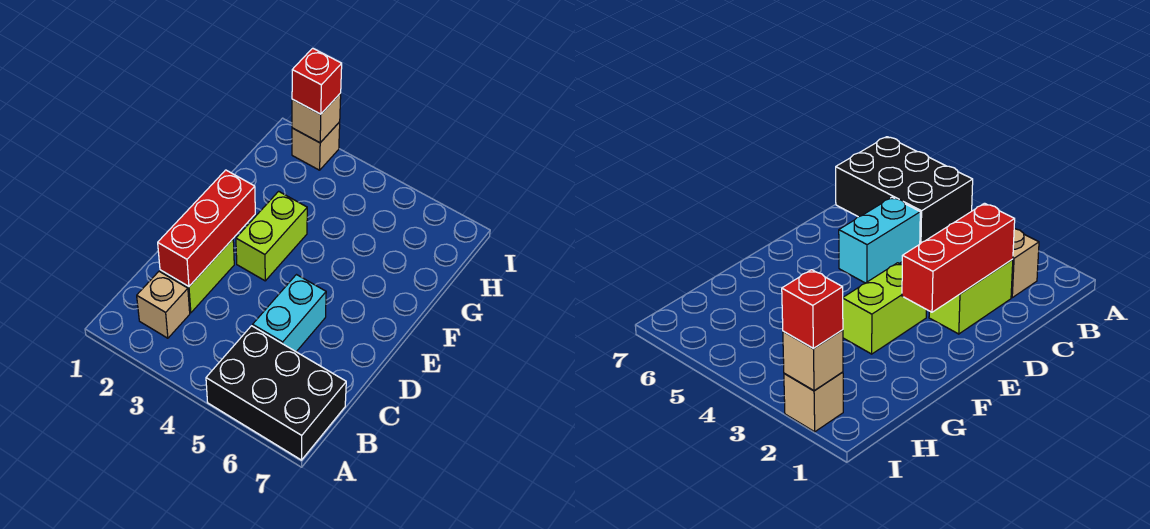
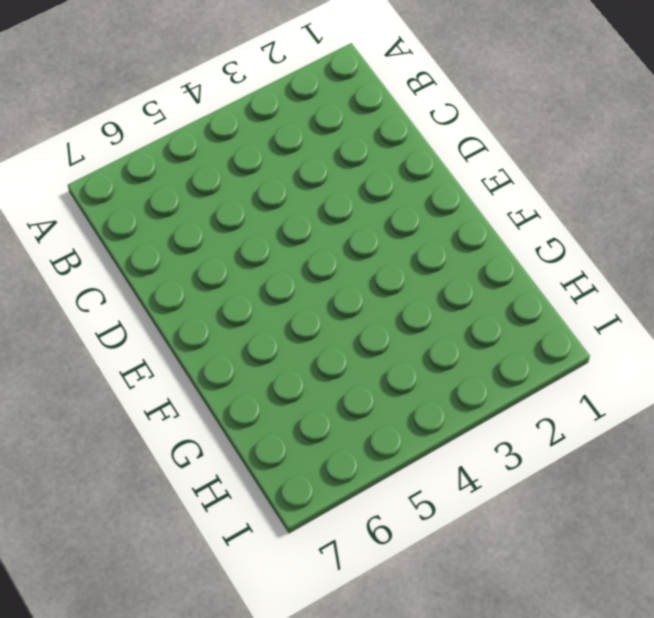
none -> black 2x3 brick [206,326,346,460]
none -> tan 1x1 brick [137,271,190,338]

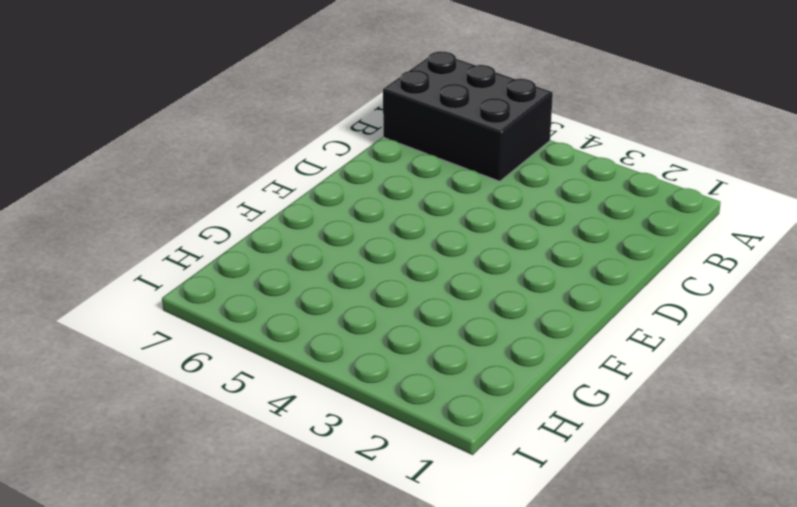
none -> tan 1x1 brick [137,271,190,338]
none -> lime 1x2 brick [160,239,234,313]

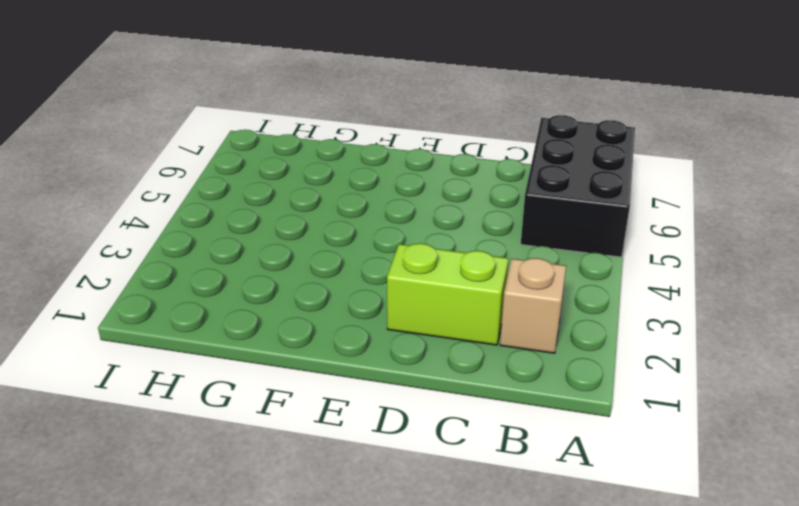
none -> cyan 1x2 brick [253,275,326,352]
none -> lime 1x2 brick [236,191,307,281]

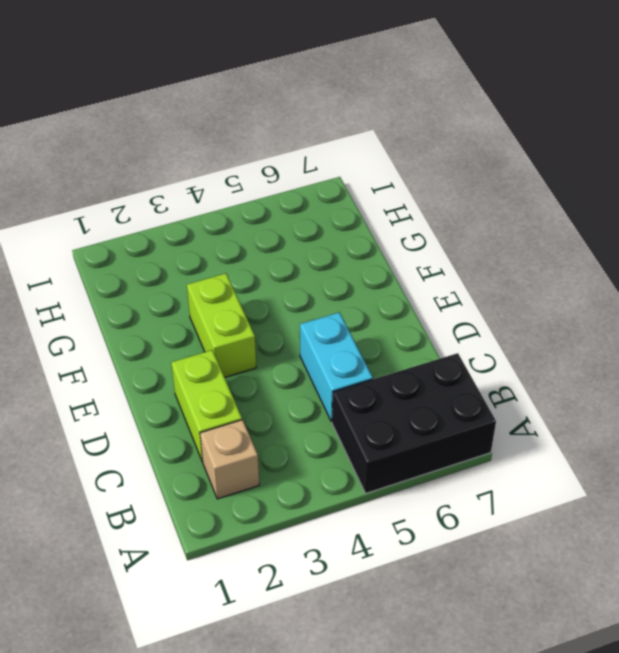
none -> tan 1x1 brick [292,122,340,170]
none -> red 1x3 brick [158,170,255,287]

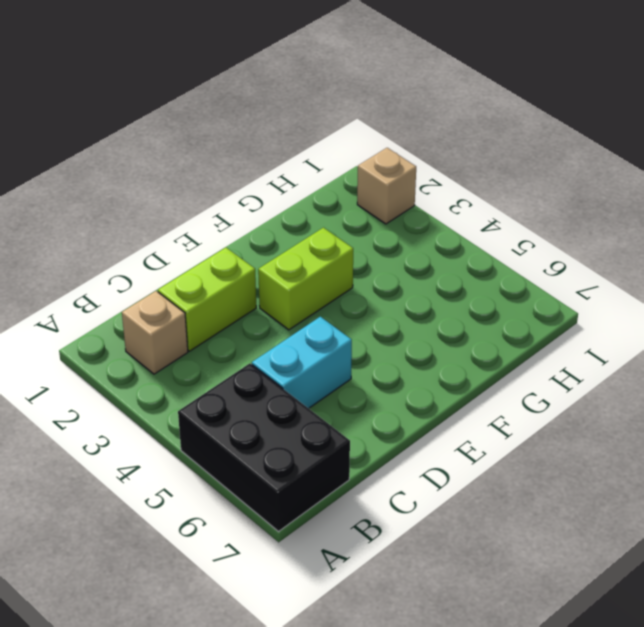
none -> red 1x3 brick [158,170,255,287]
none -> tan 1x1 brick [292,93,341,143]

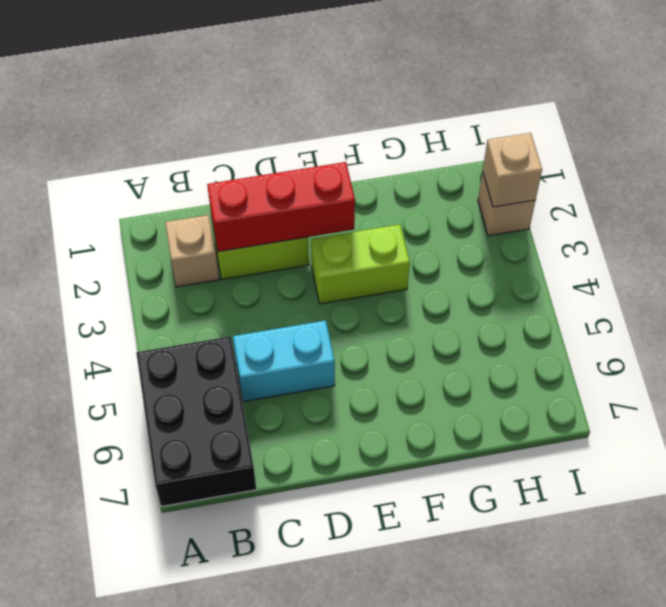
none -> red 1x1 brick [292,48,342,114]

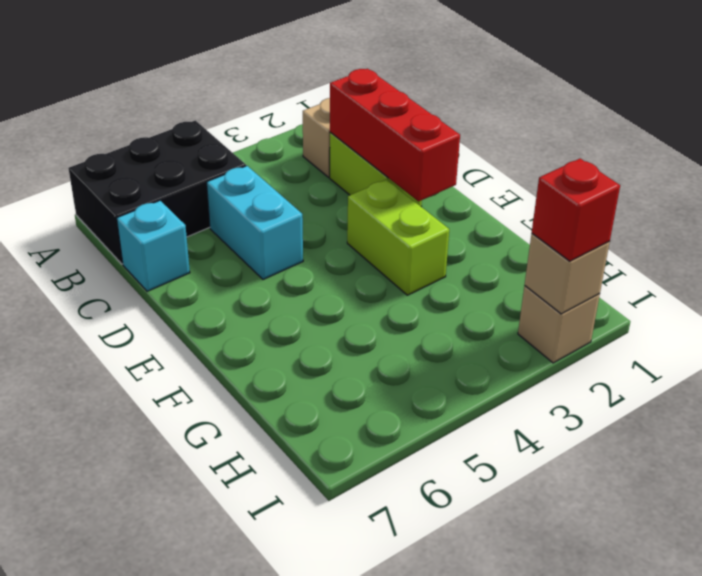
cyan 1x1 brick [117,201,190,291] -> none

